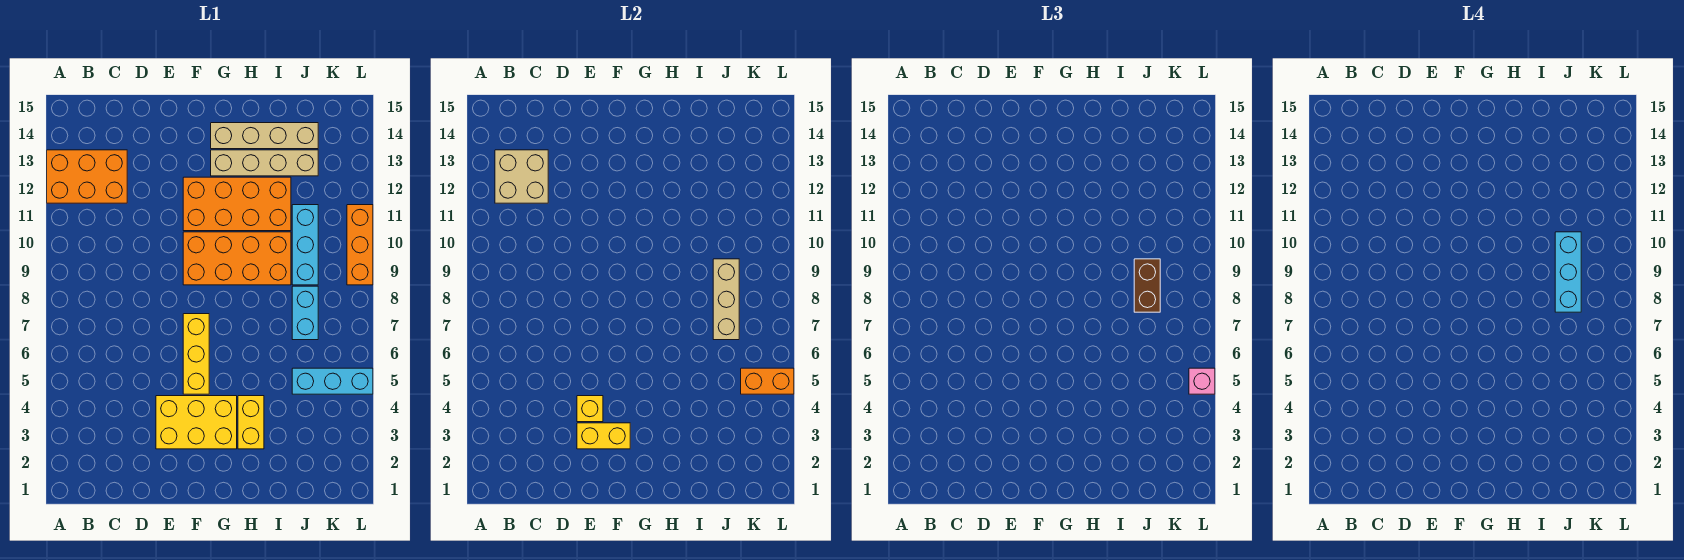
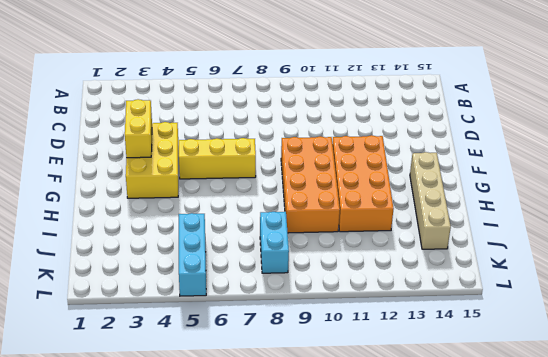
cyan 1x2 brick [260,212,289,273] -> cyan 1x2 brick turned to [292,286,318,340]
none -> orange 2x3 brick [47,150,127,203]
none -> tan 1x4 brick [211,150,318,176]
none -> yellow 1x2 brick [238,396,264,449]

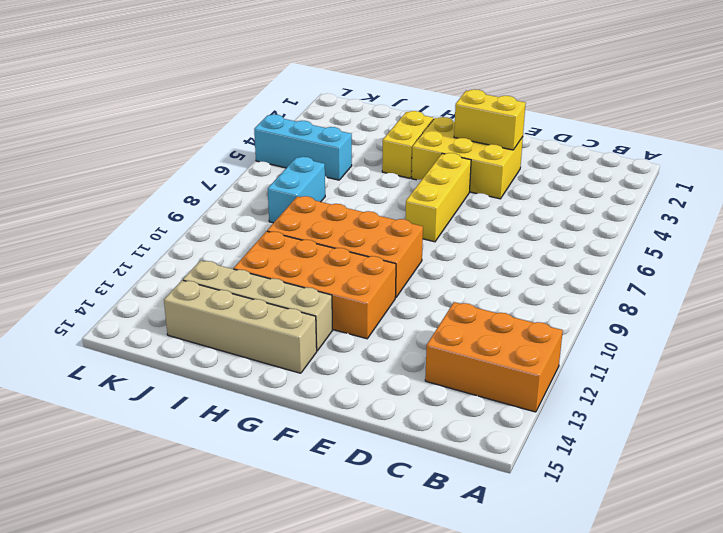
none -> cyan 1x3 brick [292,205,318,285]
none -> orange 1x3 brick [347,205,373,285]
none -> tan 2x2 brick [495,150,548,203]

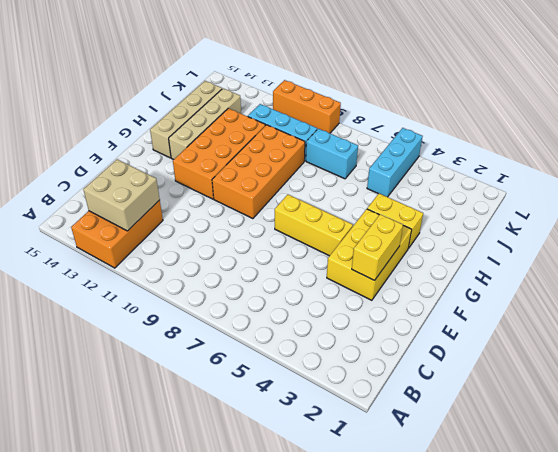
none -> yellow 1x1 brick [577,396,603,422]
none -> tan 1x3 brick [713,259,739,340]
none -> orange 1x2 brick [741,368,794,394]

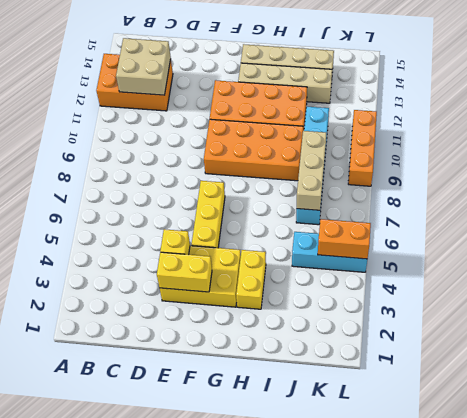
none -> brown 1x2 brick [1134,259,1160,312]
none -> pink 1x1 brick [1189,368,1215,394]
none -> cyan 1x3 brick [1555,232,1581,312]

